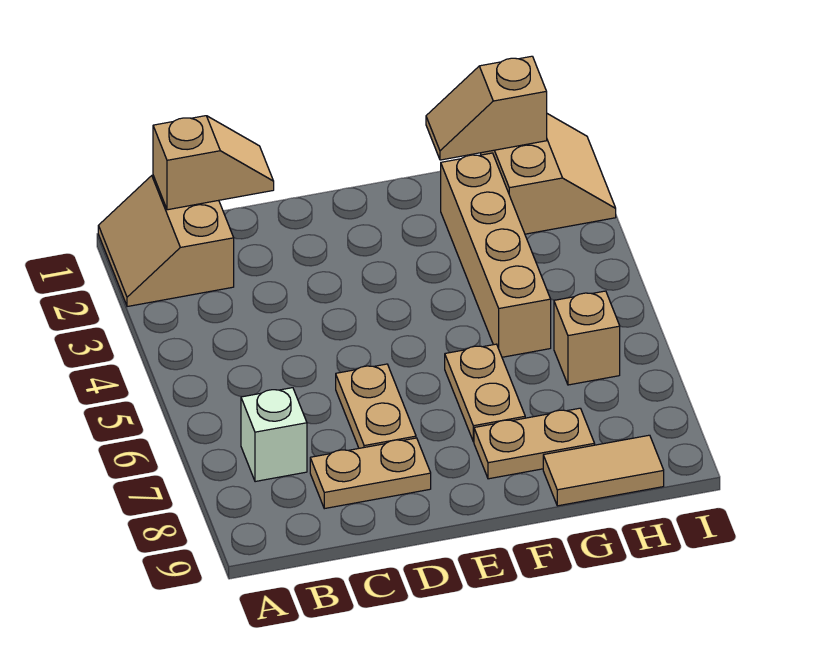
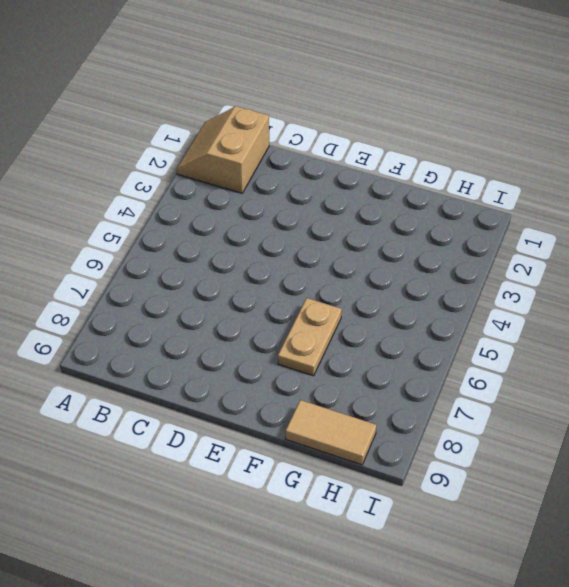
none -> white 1x1 brick [241,388,307,482]
none -> tan 1x2 plate [310,438,431,509]
none -> tan 1x2 plate [336,364,416,448]

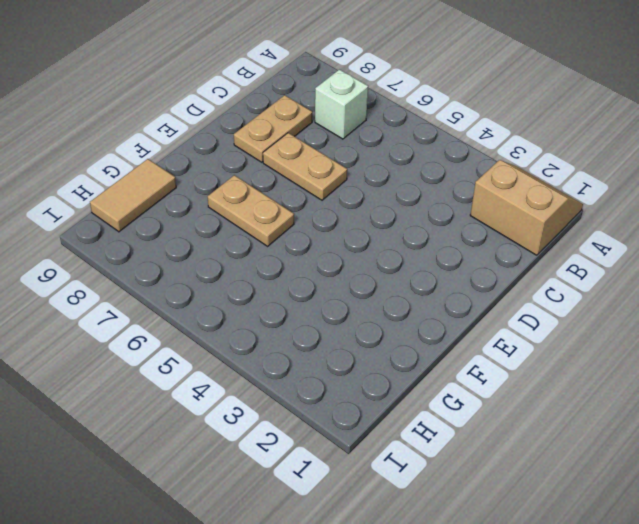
none -> tan 1x2 plate [474,408,595,479]
none -> tan 1x4 brick [441,153,551,357]
none -> tan 2x2 slope [481,114,616,234]

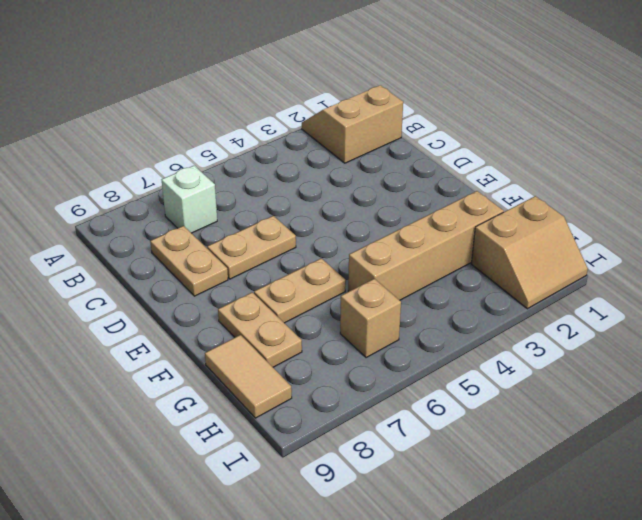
none -> tan 1x2 slope [153,116,274,210]
none -> tan 1x2 slope [426,56,547,160]

